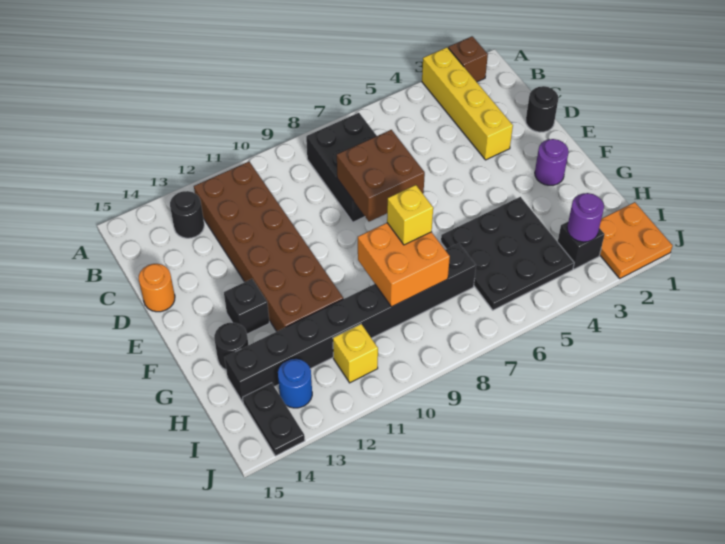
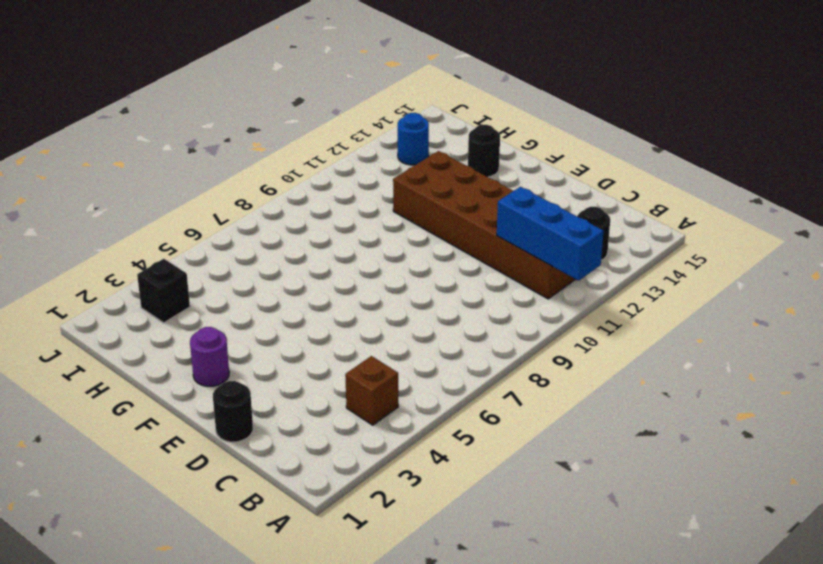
blue 1x3 brick [497,187,603,281] -> none
brown 1x1 brick [345,356,398,425] -> brown 1x1 brick moved to [448,36,488,82]
none -> yellow 1x4 brick [422,47,513,160]
none -> black 2x3 brick [306,113,377,222]
none -> orange 1x1 round brick [139,264,175,312]

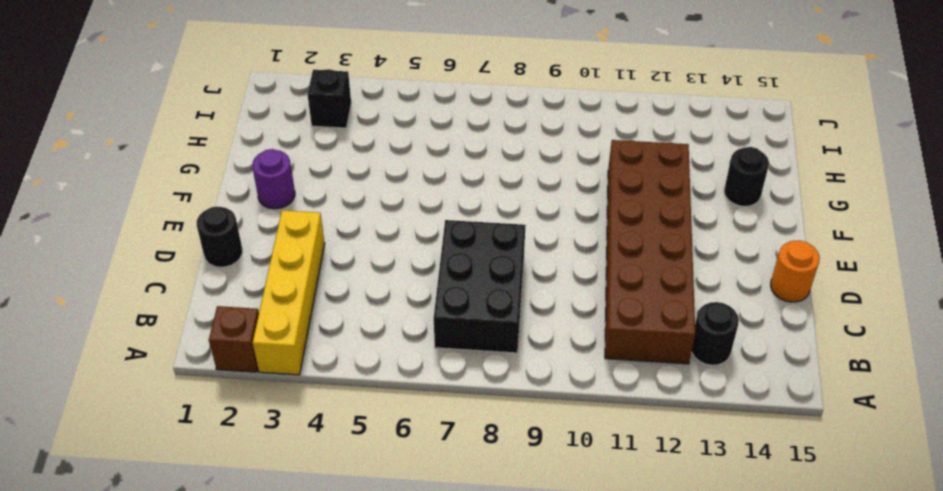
none -> black 1x1 brick [224,279,269,334]
none -> black 3x3 plate [441,197,574,310]
none -> black 1x8 brick [224,243,476,402]

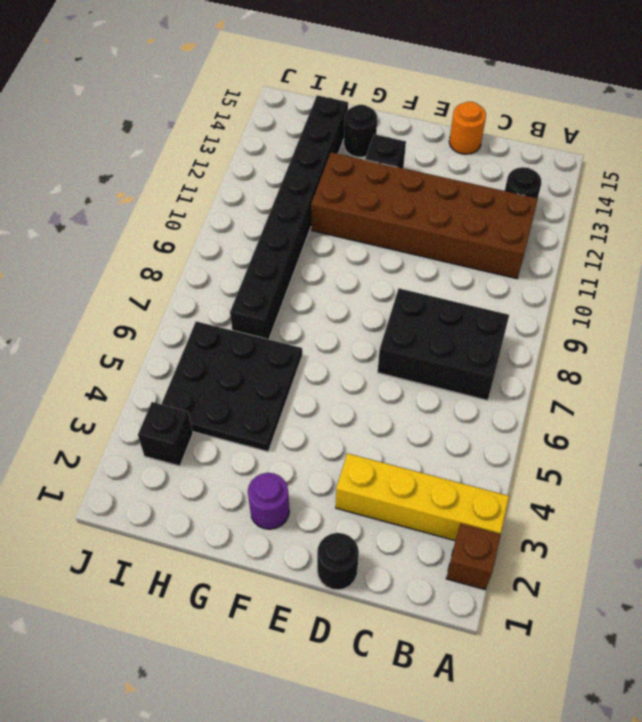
none -> orange 2x2 plate [599,202,672,278]
none -> yellow 1x1 brick [333,324,378,383]
none -> blue 1x1 round brick [278,359,312,408]

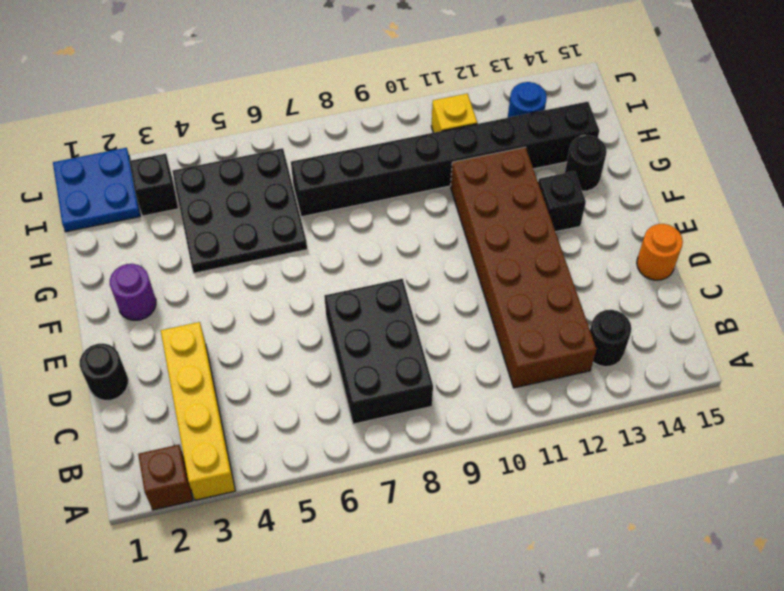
blue 2x2 plate [53,148,140,232] -> orange 2x2 plate [599,202,672,278]
none -> black 1x2 plate [243,383,305,456]
none -> brown 2x2 brick [337,130,425,222]
none -> orange 2x2 brick [358,223,450,307]

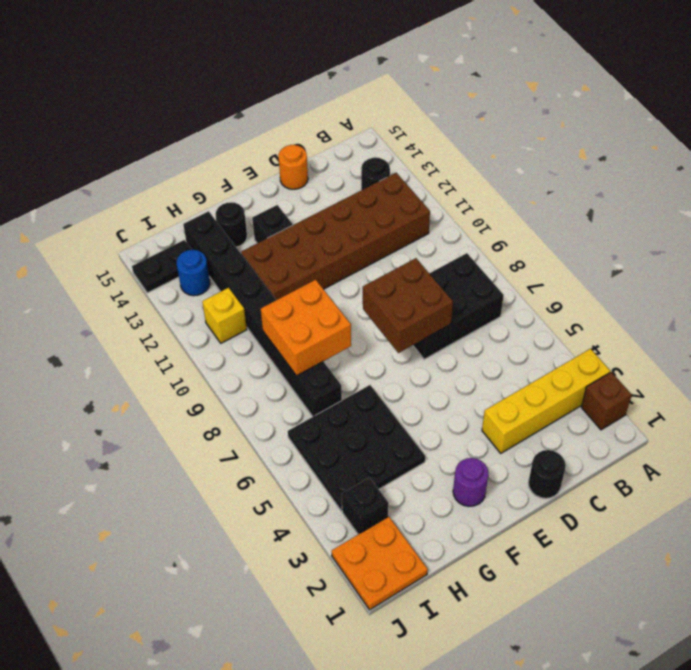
none -> purple 1x1 round brick [567,193,604,242]
none -> yellow 1x1 brick [387,185,433,245]

